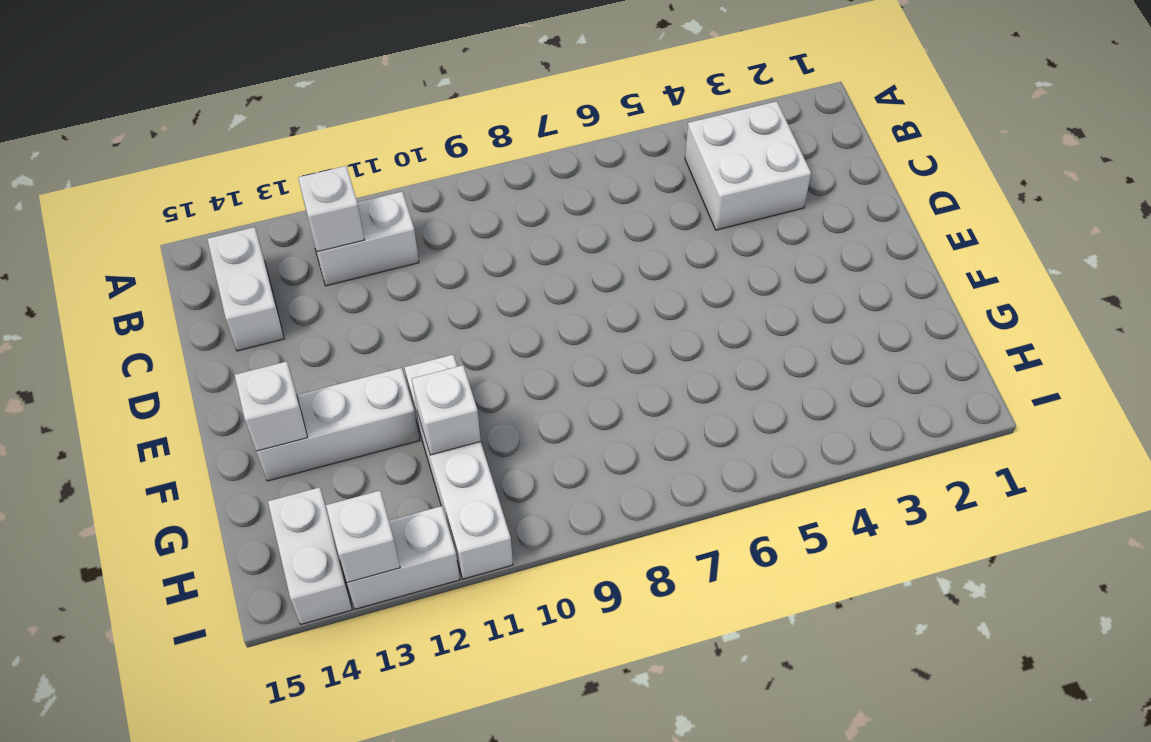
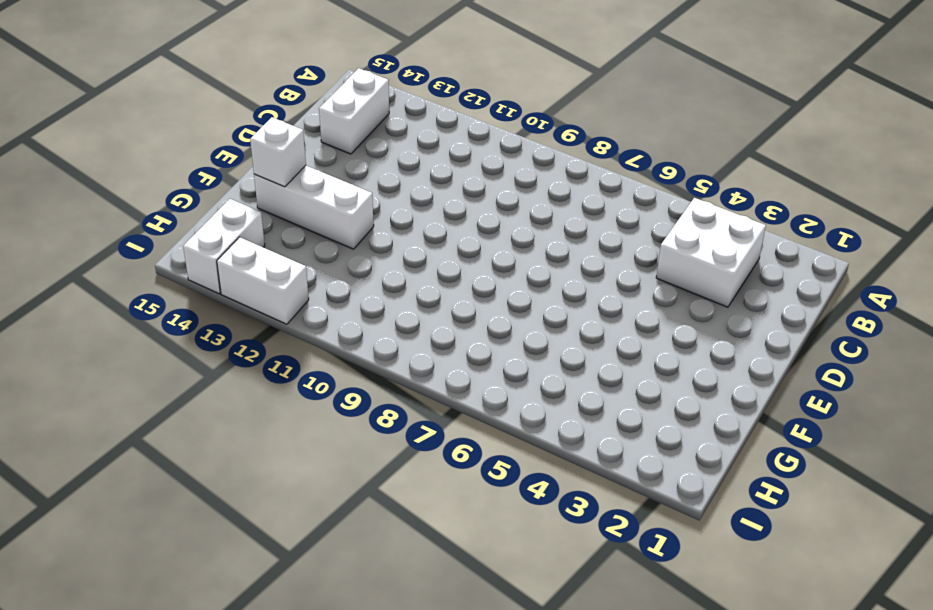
none -> white 1x2 brick [308,192,419,286]
none -> white 1x4 brick [404,355,513,579]

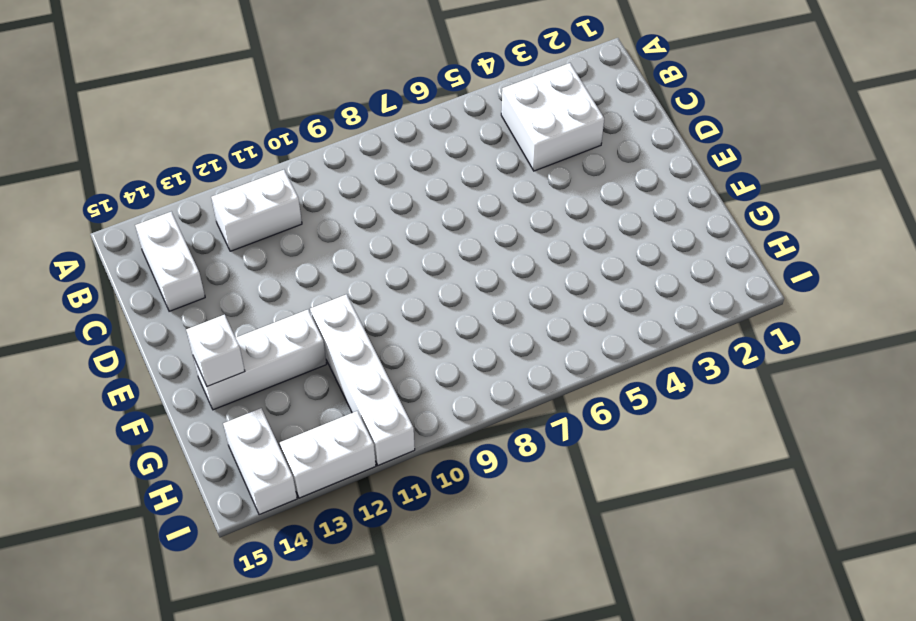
none -> white 1x1 brick [298,166,365,252]
none -> white 1x1 brick [412,365,481,455]

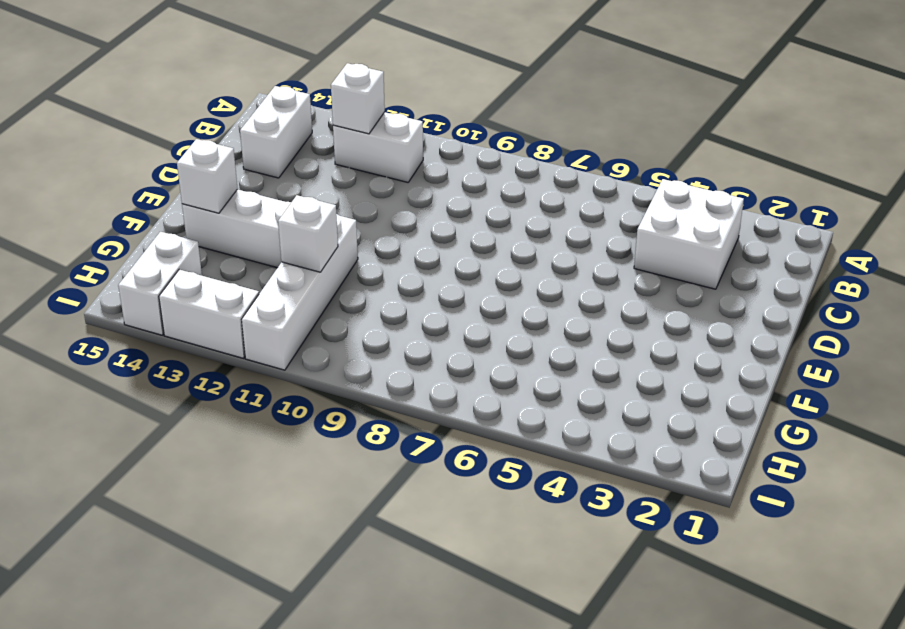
none -> white 1x1 brick [326,491,400,583]

